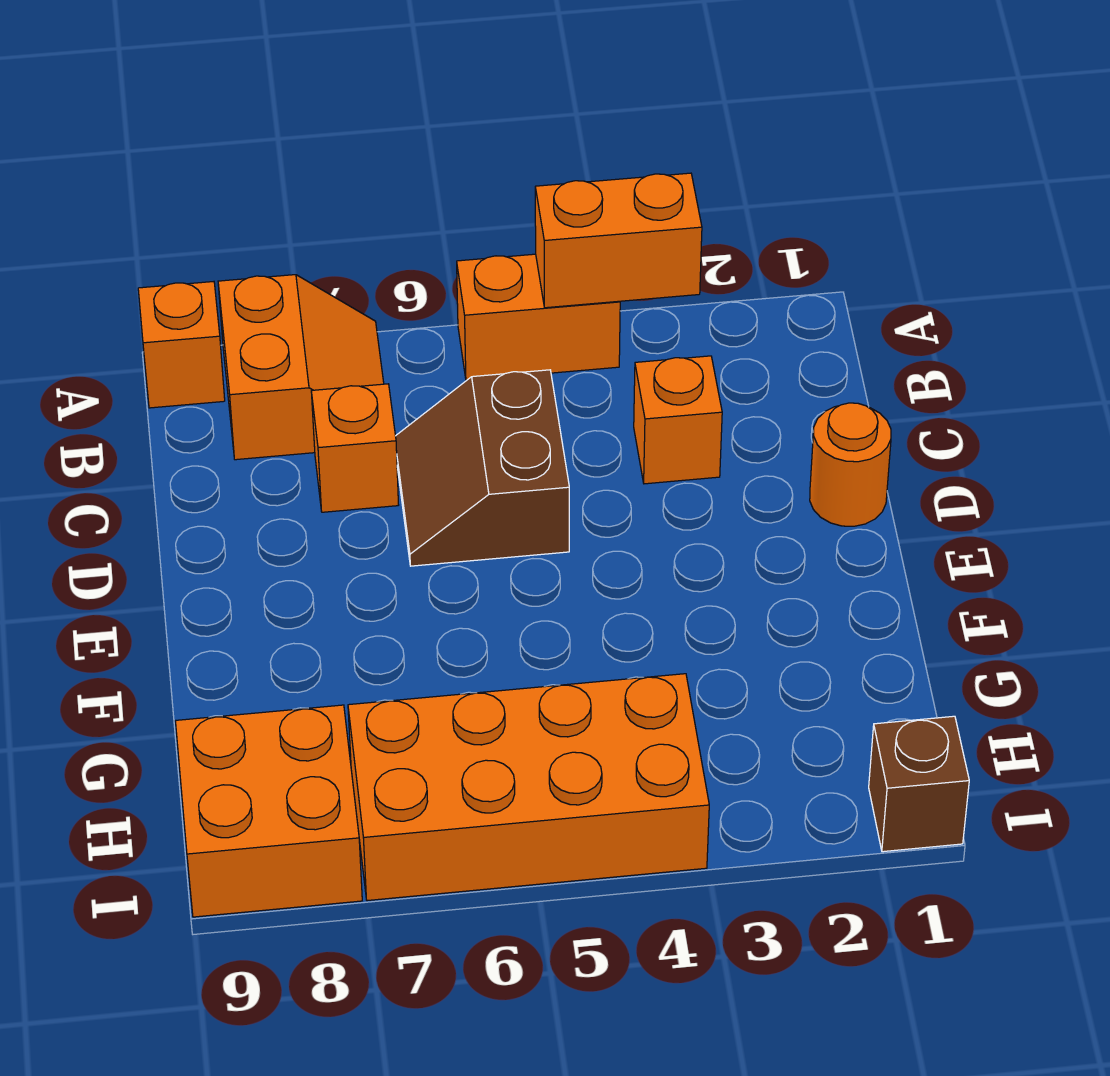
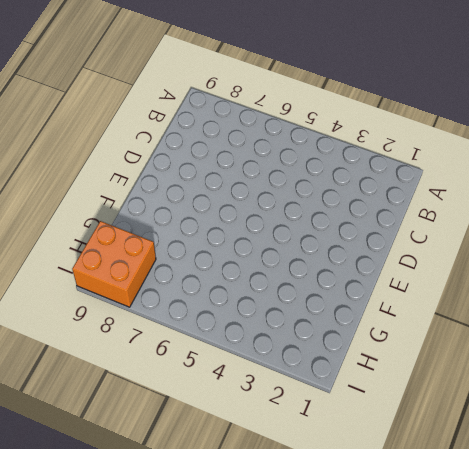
none -> orange 1x2 brick [457,254,620,380]
none -> orange 2x2 slope [218,275,384,460]

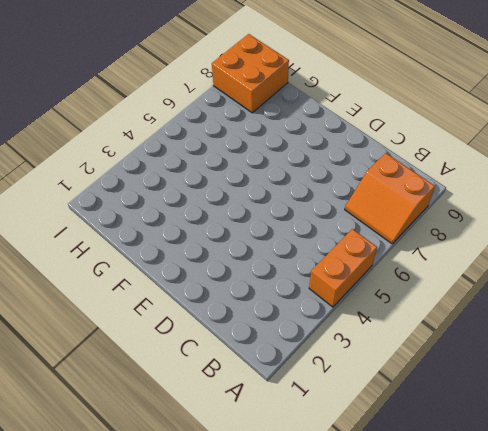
none -> orange 1x1 brick [138,282,225,408]
none -> orange 1x1 brick [634,356,722,484]

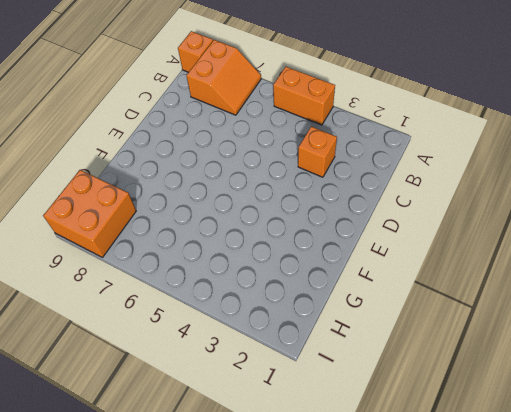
none -> brown 2x2 slope [396,370,569,566]
none -> orange 1x1 brick [311,384,398,512]

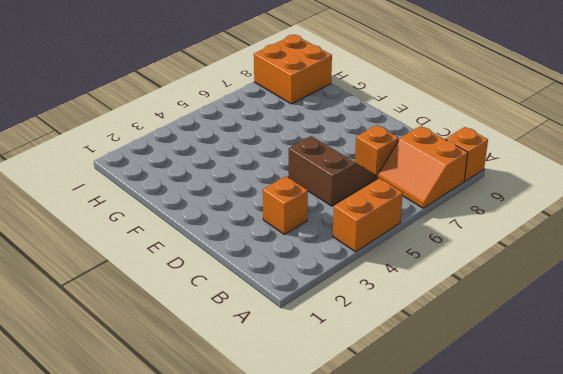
none -> orange 1x1 round brick [810,403,891,526]
none -> orange 2x4 brick [348,674,709,901]

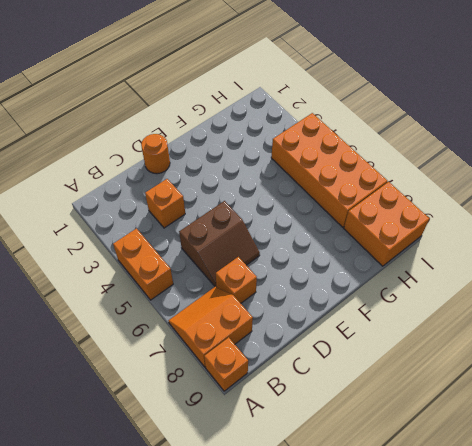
none -> brown 1x1 brick [869,716,969,852]
none -> orange 1x2 brick [535,173,702,308]

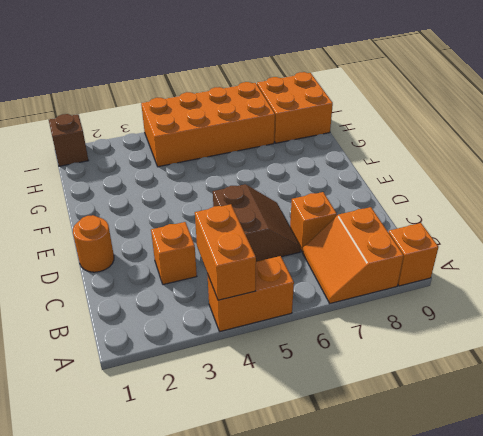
orange 1x2 brick [195,204,256,300] -> orange 1x2 brick turned to [535,173,702,308]

